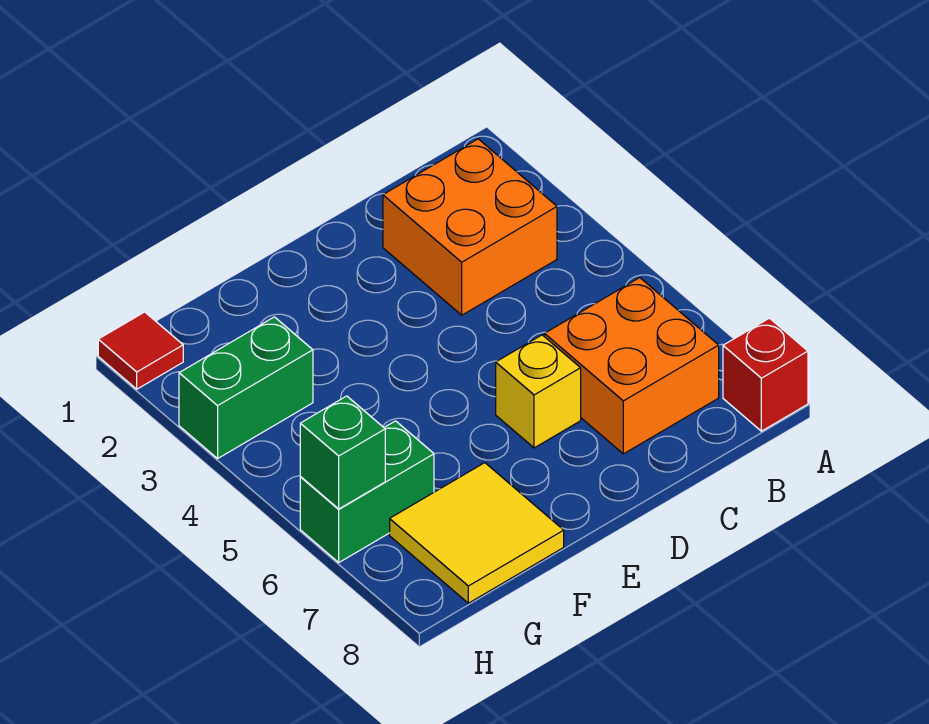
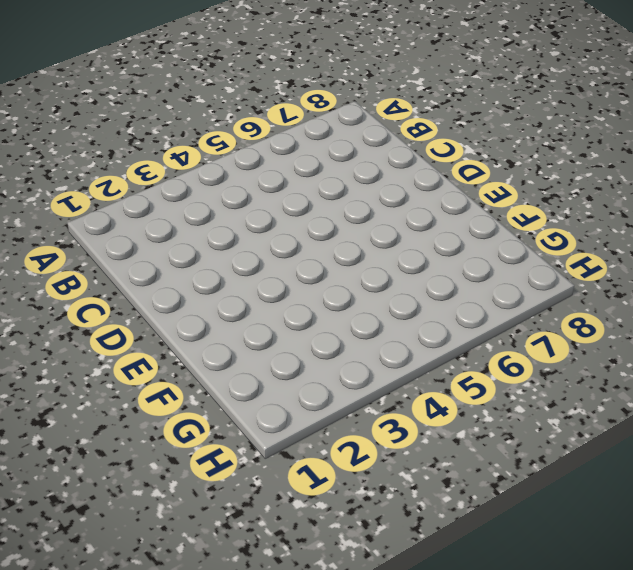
none -> red 1x1 brick [723,318,808,431]
none -> orange 2x2 brick [383,139,557,315]

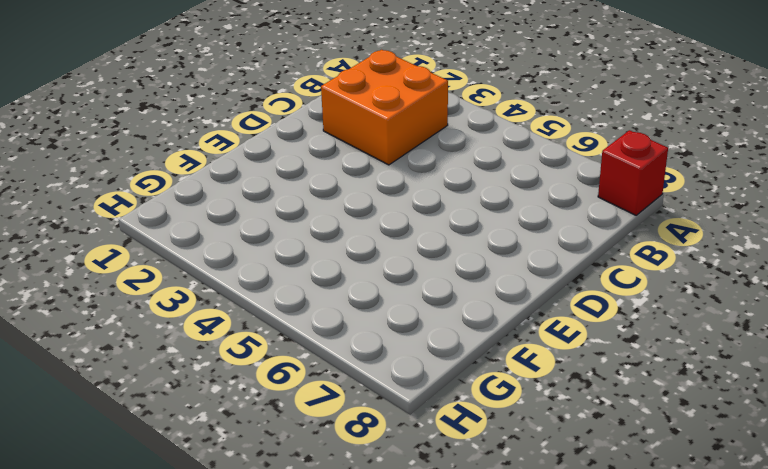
none -> orange 2x2 brick [544,278,719,454]
none -> yellow 1x1 brick [496,335,581,448]

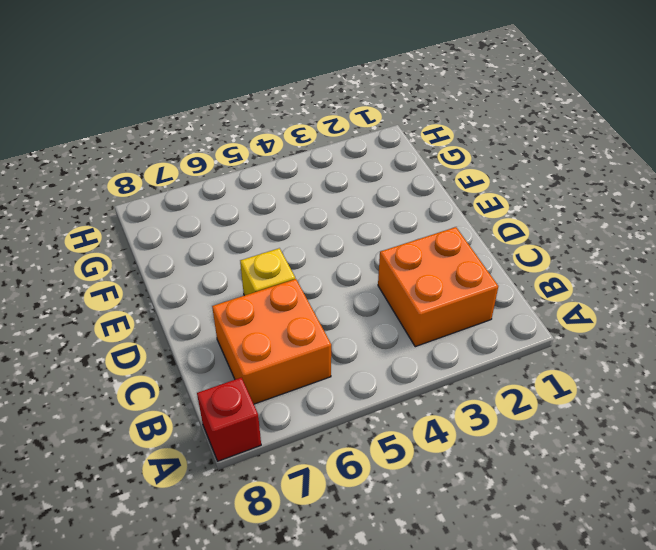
none -> yellow 2x2 tile [390,463,564,603]
none -> green 1x2 brick [179,317,313,459]

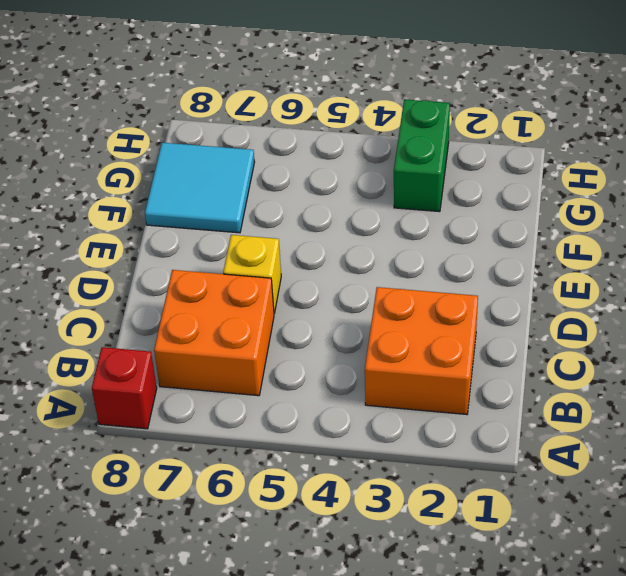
cyan 2x2 tile [145,143,254,233] -> yellow 2x2 tile [390,463,564,603]
none -> green 1x2 brick [300,421,434,562]
none -> red 1x1 tile [98,312,183,389]

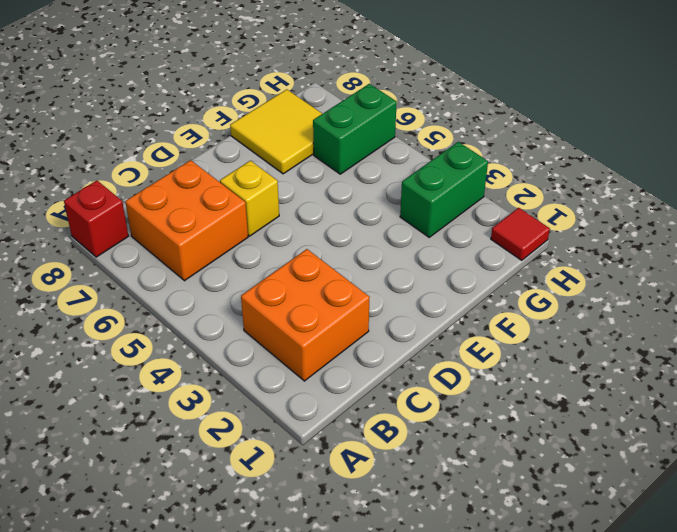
none -> green 1x1 brick [300,396,385,509]

